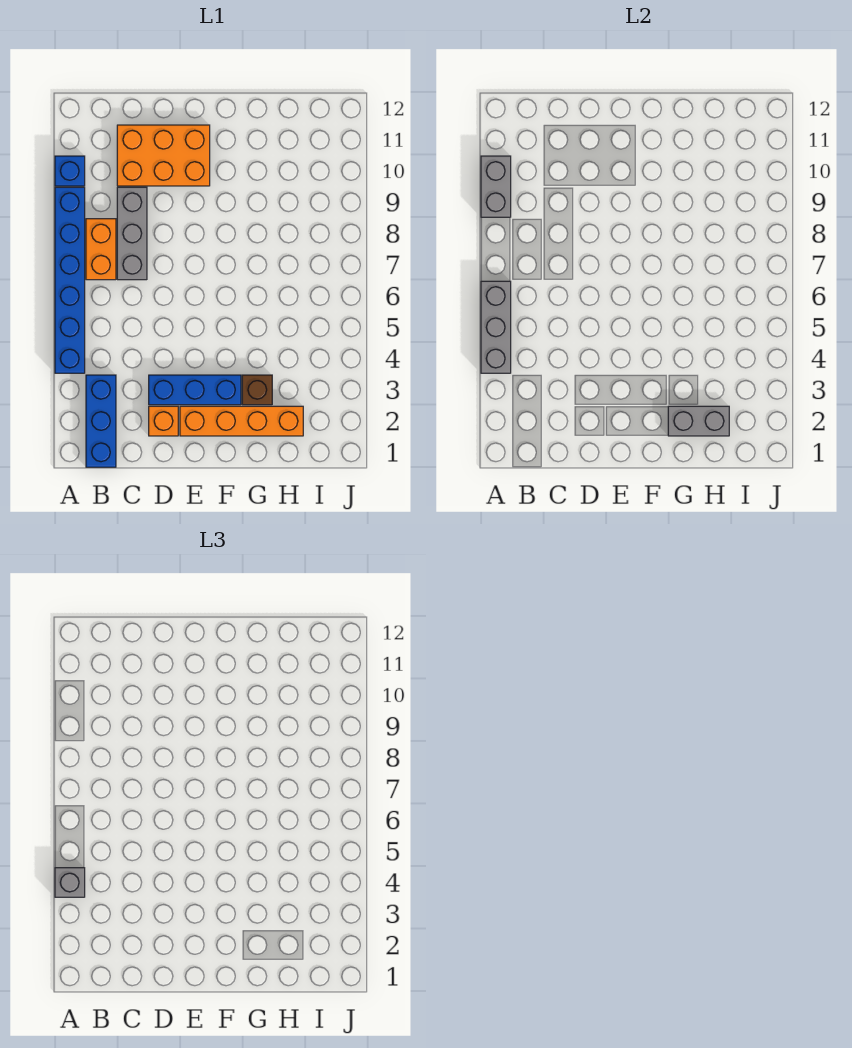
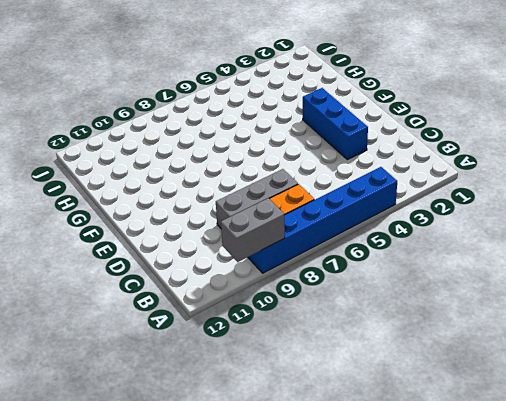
none -> blue 1x1 brick [55,156,85,186]
none -> blue 1x3 brick [86,375,116,467]
none -> orange 2x3 brick [117,125,210,186]

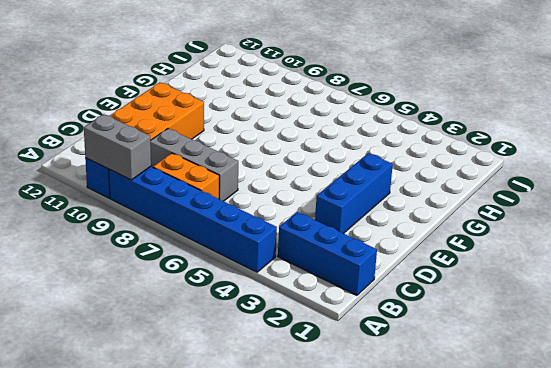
none -> orange 1x1 brick [149,406,178,436]
none -> orange 1x4 brick [180,406,303,436]
none -> brown 1x1 brick [242,375,272,405]

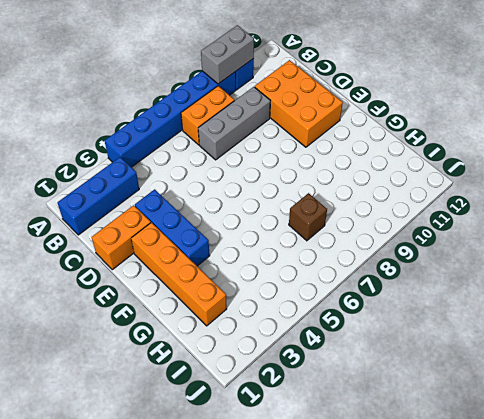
orange 1x2 brick [92,205,151,270] -> orange 1x1 brick [149,406,178,436]
brown 1x1 brick [289,193,327,241] -> brown 1x1 brick moved to [242,375,272,405]
none -> grey 1x3 brick [481,281,511,373]
none -> grey 1x2 brick [668,406,729,436]
none -> grey 1x1 brick [55,868,85,897]

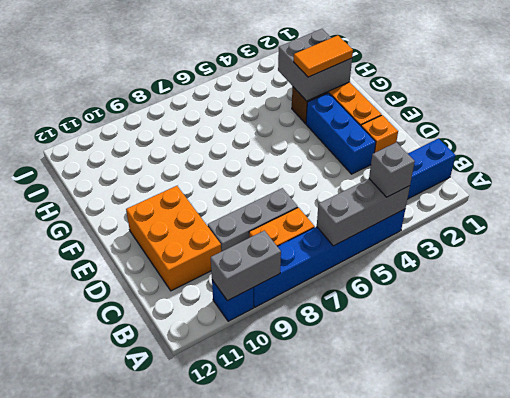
grey 2x2 brick [278,29,352,101] -> grey 1x2 brick [668,406,729,436]
orange 1x2 tile [294,35,353,77] -> none

